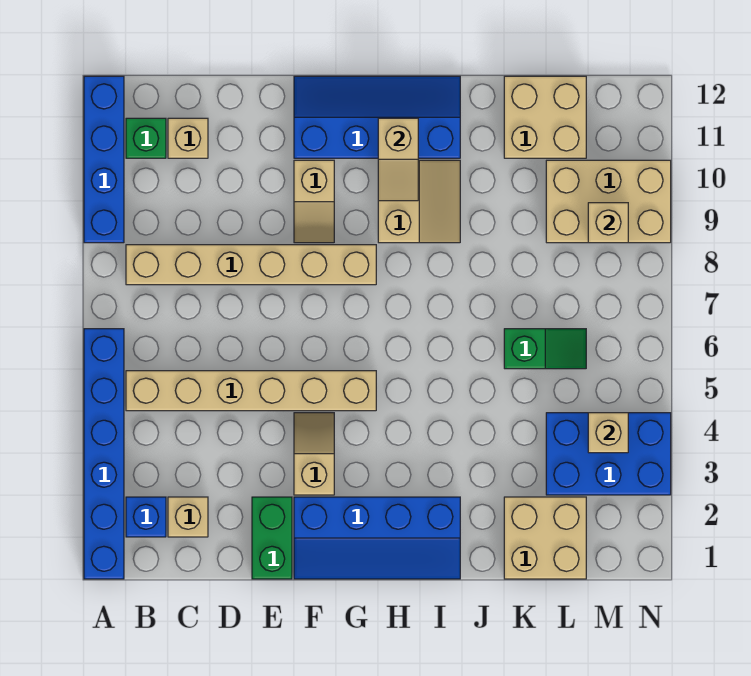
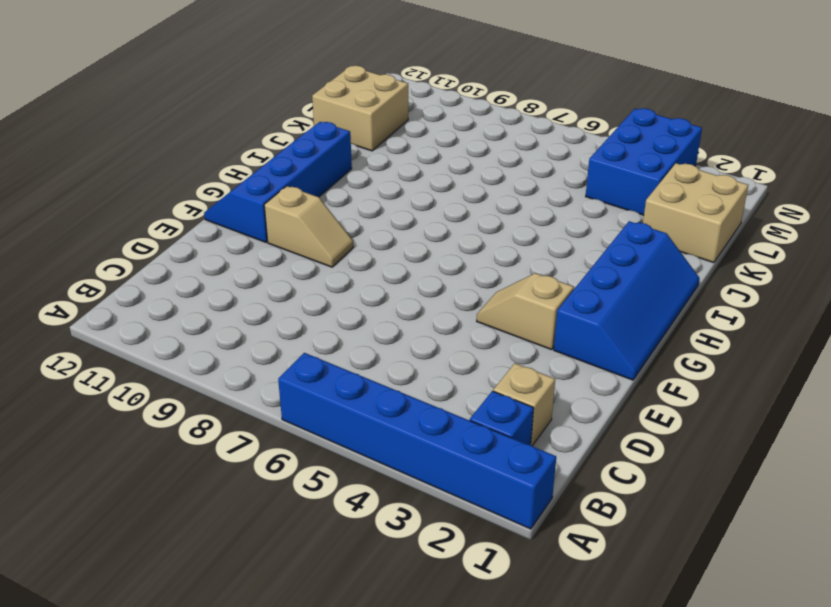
none -> blue 1x4 brick [84,76,124,243]
none -> tan 1x6 brick [126,371,376,411]
none -> tan 1x6 brick [126,245,376,285]

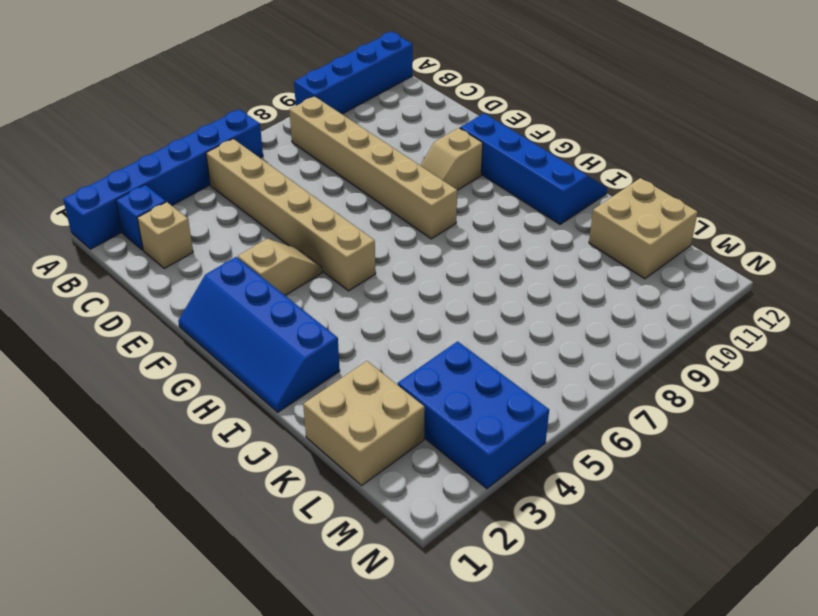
none -> green 1x1 brick [126,118,166,158]
none -> tan 1x1 brick [168,118,208,158]
none -> green 1x2 brick [252,497,292,579]

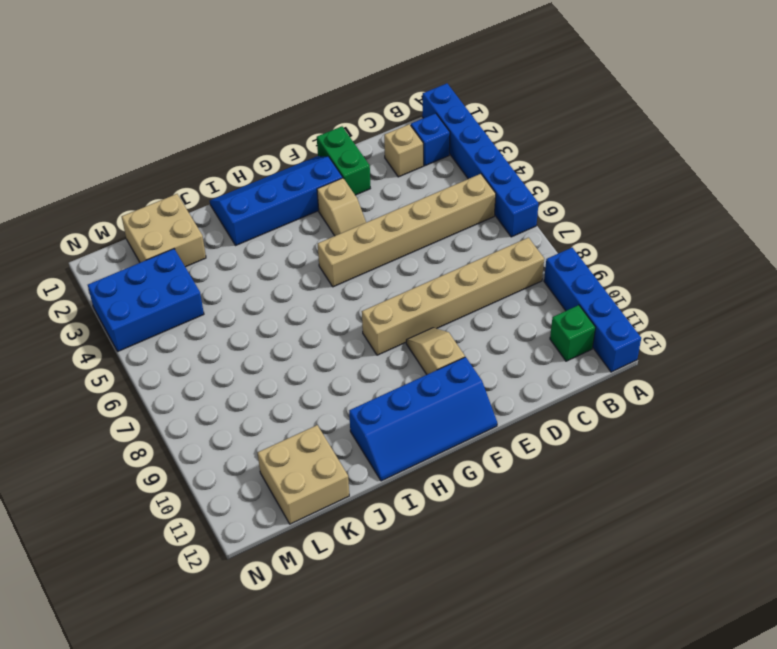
none -> tan 1x1 brick [168,118,208,158]
none -> tan 2x2 slope [378,160,460,243]
none -> green 1x2 slope [504,329,586,369]

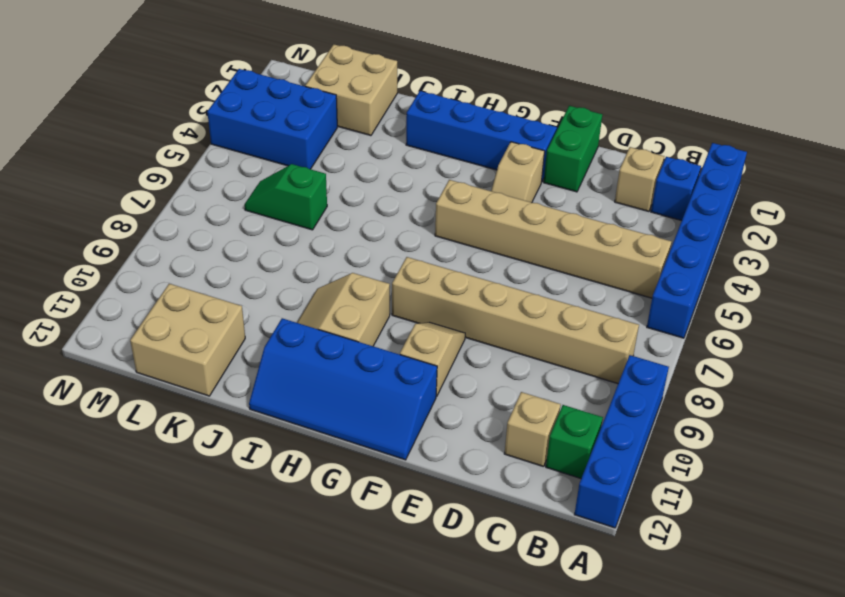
none -> tan 2x3 brick [546,160,671,243]
none -> tan 1x2 slope [378,118,418,201]
none -> tan 1x1 brick [588,413,628,453]

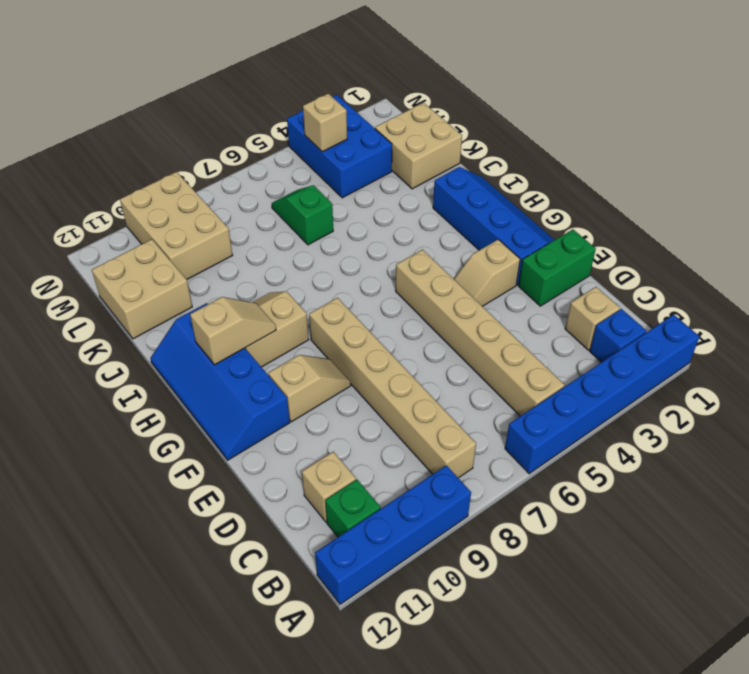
none -> tan 1x1 brick [588,203,628,243]

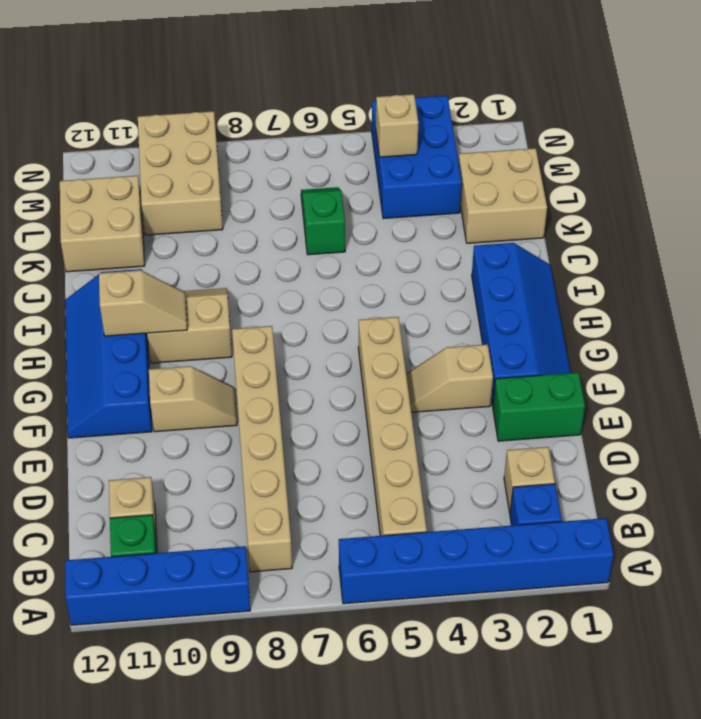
none -> tan 1x1 brick [588,203,628,243]

